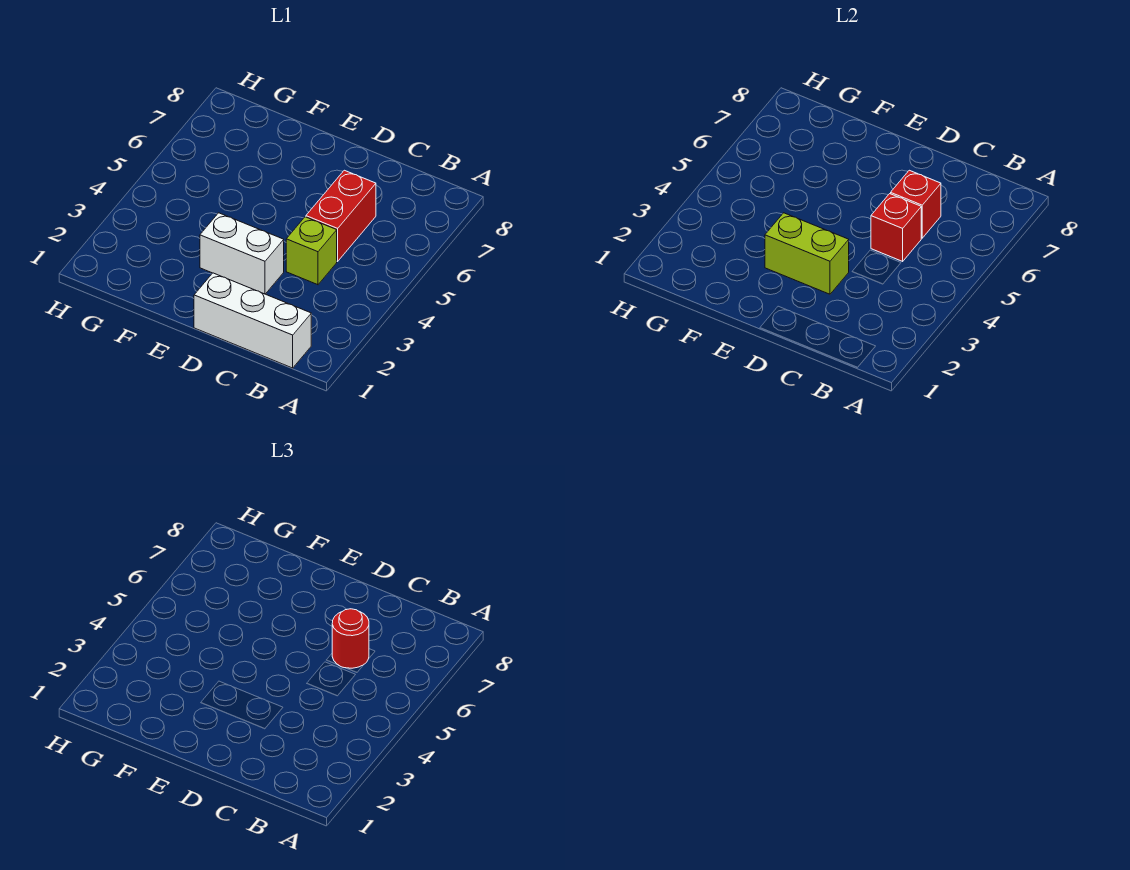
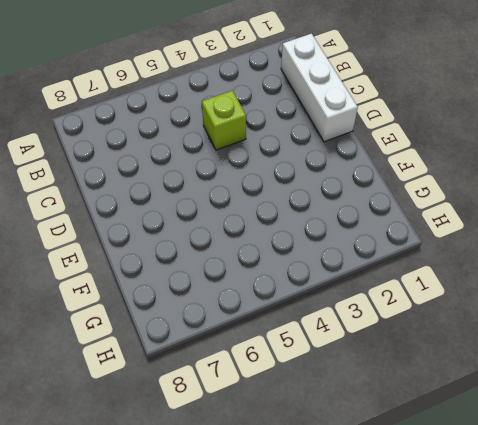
none -> red 1x2 brick [306,170,376,261]
none -> white 1x2 brick [200,213,284,294]

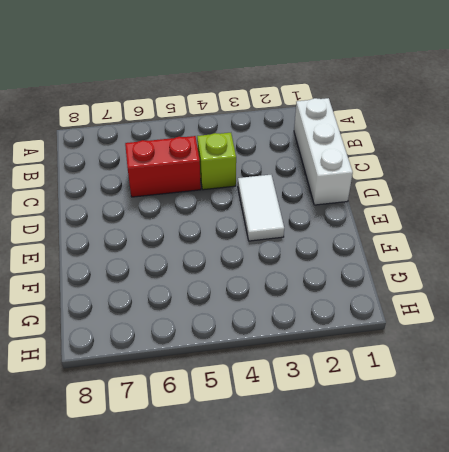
white 1x2 tile [238,175,284,241] -> white 1x2 brick [200,213,284,294]
none -> red 1x1 brick [871,194,921,261]
none -> red 1x1 brick [891,170,941,238]

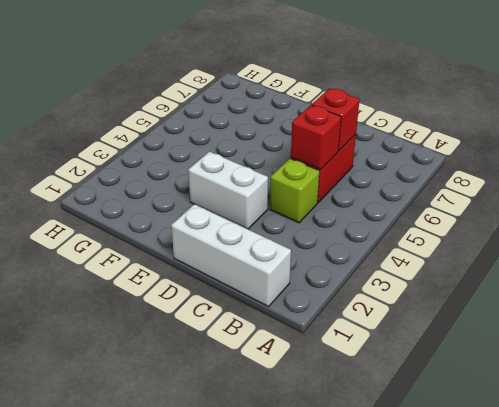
none -> lime 1x2 brick [765,213,849,294]
none -> red 1x1 round brick [332,609,369,668]

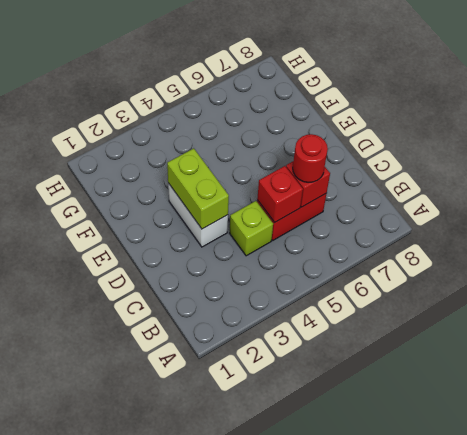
none -> white 1x3 brick [194,273,311,368]

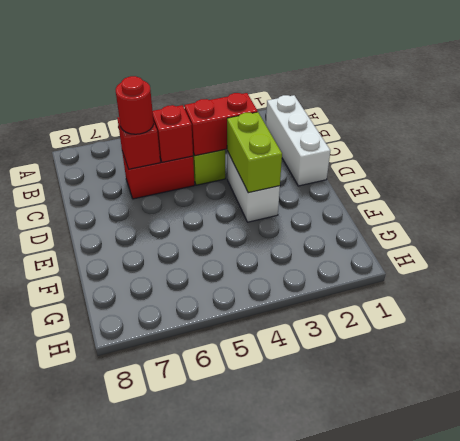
red 1x2 brick [184,93,258,156] -> none

